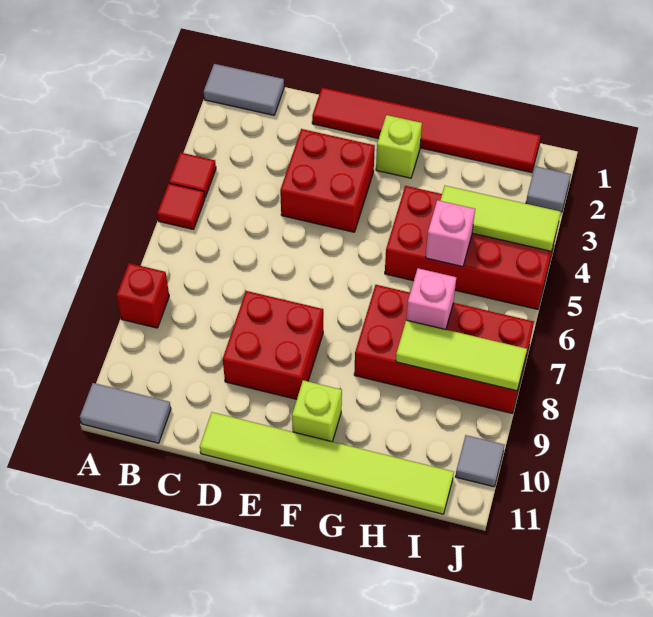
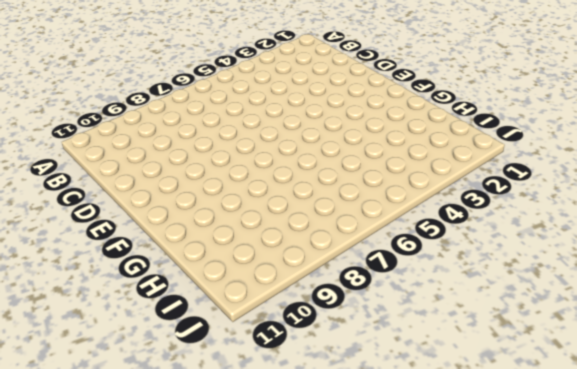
none -> grey 1x2 tile [204,64,284,115]
none -> red 1x1 tile [169,153,216,198]
none -> red 1x1 tile [157,183,205,229]

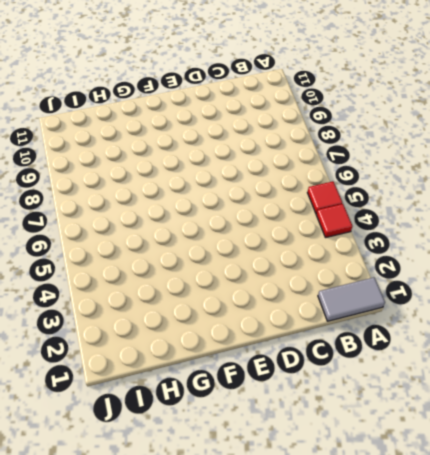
none -> red 1x1 brick [116,263,169,328]
none -> grey 1x2 tile [80,383,171,443]
none -> red 1x6 tile [312,87,541,173]

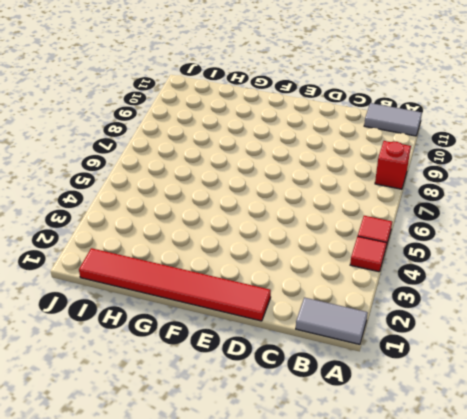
none -> red 2x2 brick [280,129,375,232]
none -> red 2x2 brick [223,291,323,399]
none -> lime 1x6 tile [200,412,454,514]

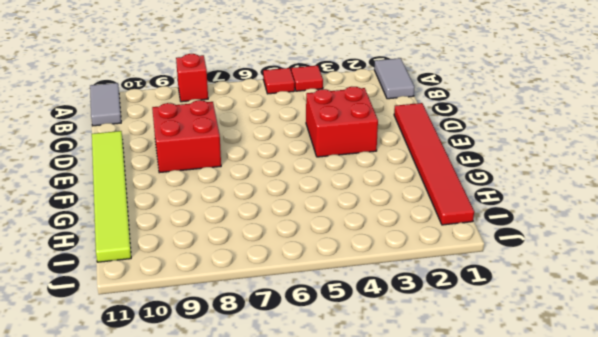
none -> lime 1x1 brick [376,115,422,178]
none -> lime 1x1 brick [292,380,342,442]
none -> red 2x4 brick [385,186,558,309]

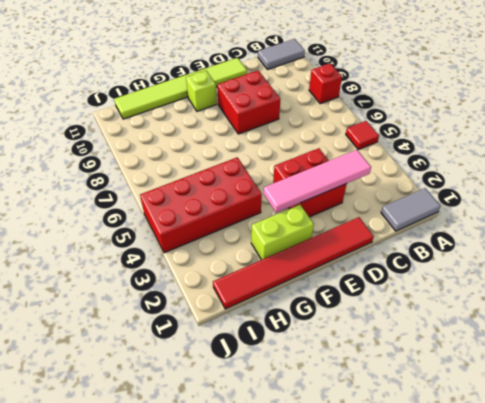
pink 1x4 tile [264,150,371,213] -> none
lime 1x2 brick [251,205,314,260] -> lime 1x1 brick [376,115,422,178]
none -> red 1x1 tile [169,153,216,198]
none -> red 2x4 brick [354,285,534,413]
none -> grey 1x1 tile [526,166,571,212]

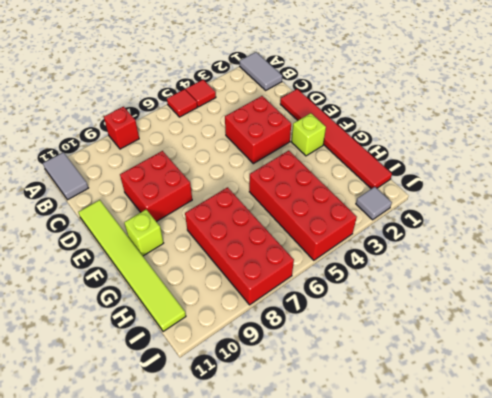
none -> grey 1x1 tile [455,435,504,487]
none -> lime 1x3 tile [440,186,561,251]
none -> pink 1x1 brick [426,200,475,267]

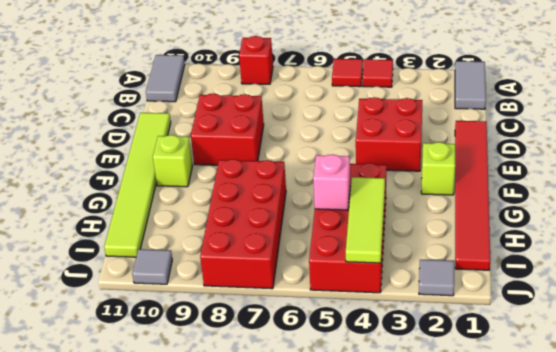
none -> pink 1x1 brick [406,268,456,329]
none -> lime 1x3 tile [396,320,527,391]

